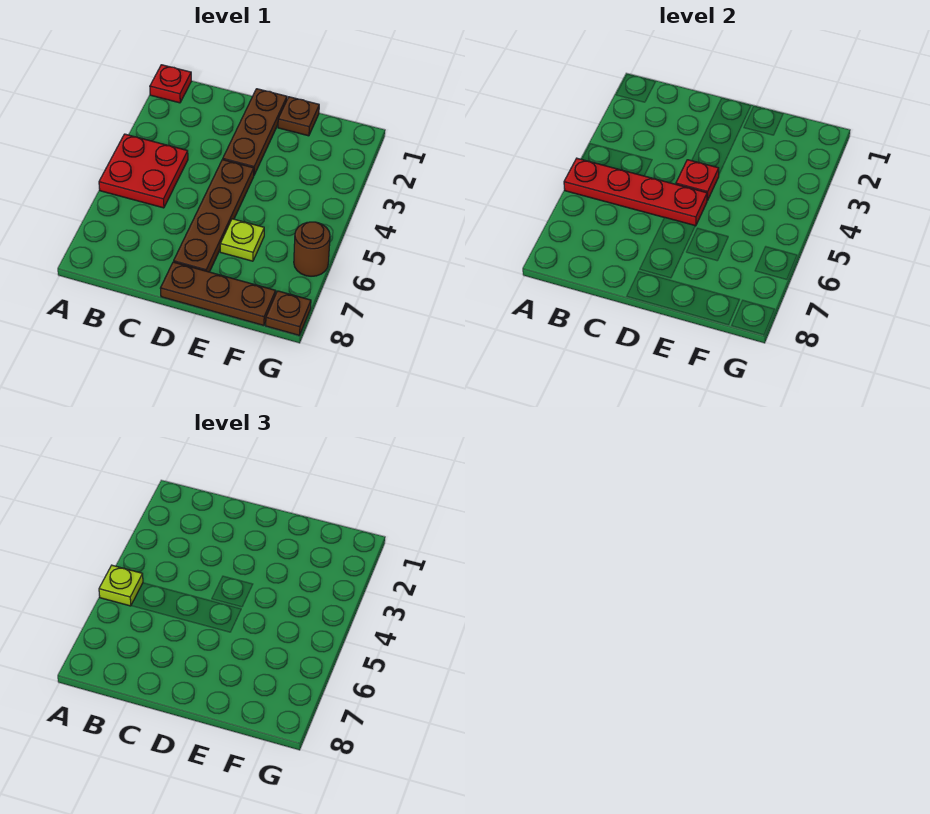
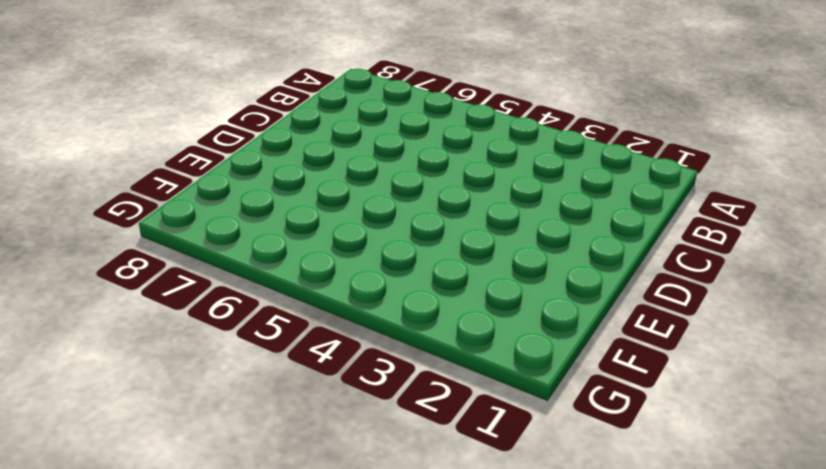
none -> red 1x1 plate [150,65,191,103]
none -> red 2x2 plate [99,134,188,208]
none -> brown 1x3 plate [223,89,287,175]

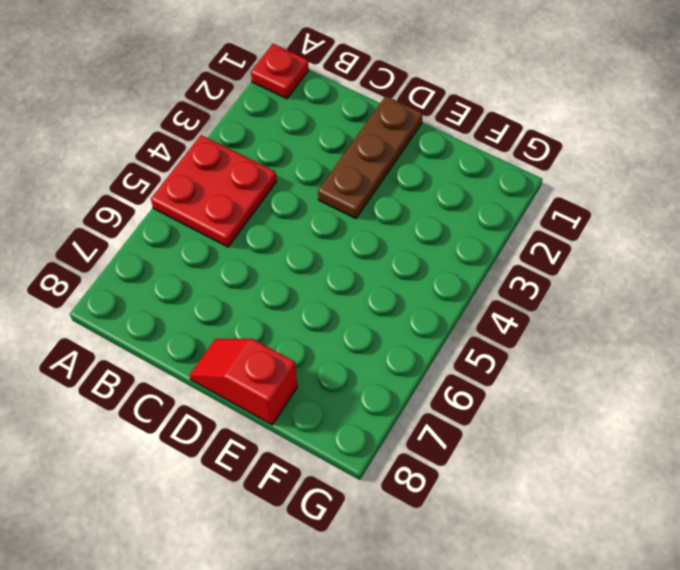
red 1x2 slope [190,339,297,425] -> brown 1x3 plate [160,262,276,326]
none -> brown 1x4 plate [174,160,254,272]
none -> brown 1x1 plate [278,97,319,136]
none -> lime 1x1 plate [220,219,264,261]

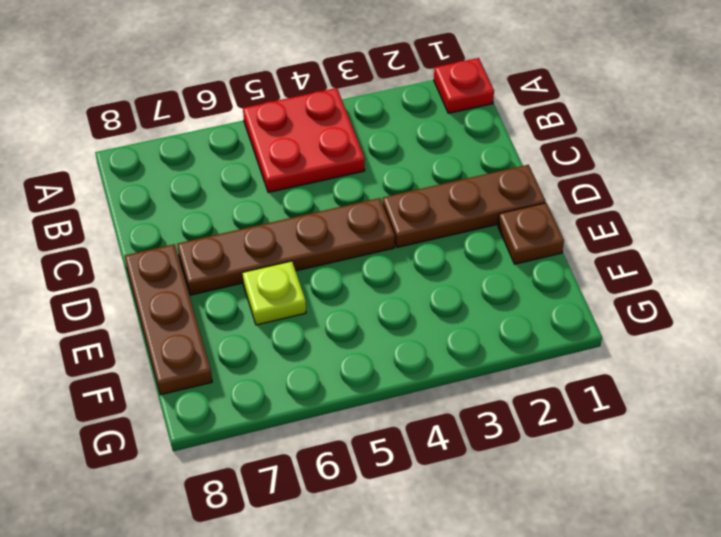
none -> brown 1x1 round brick [294,222,330,276]
none -> brown 1x1 plate [266,291,311,335]
none -> red 1x4 plate [564,158,707,226]

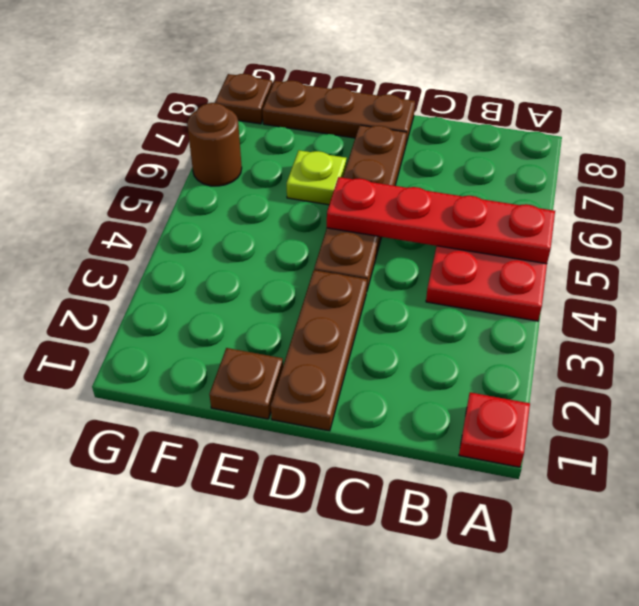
none -> red 1x1 plate [676,160,719,200]
none -> lime 1x1 plate [99,565,143,606]

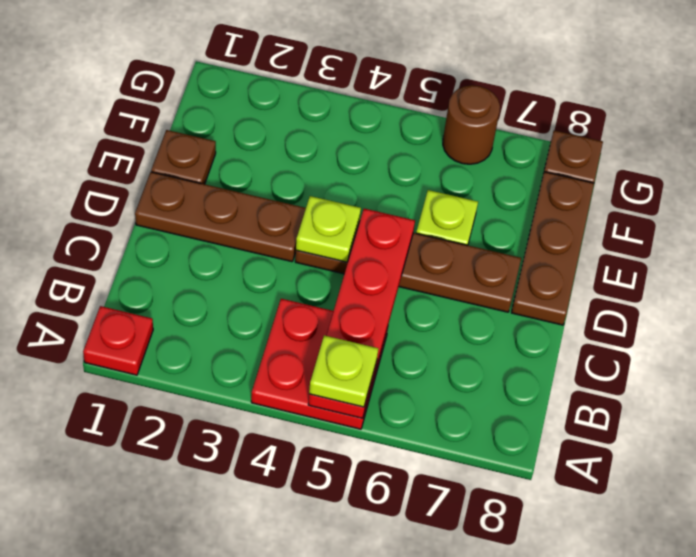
lime 1x1 plate [296,196,361,262] -> red 1x1 plate [676,160,719,200]

